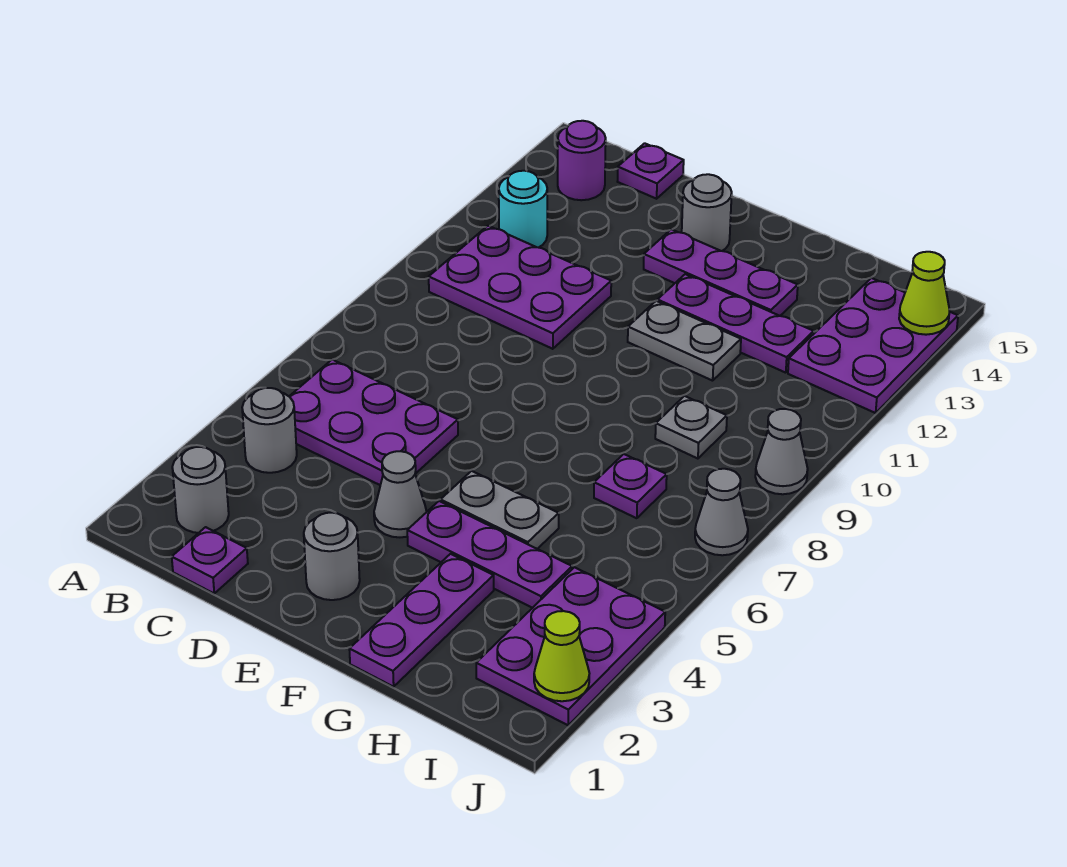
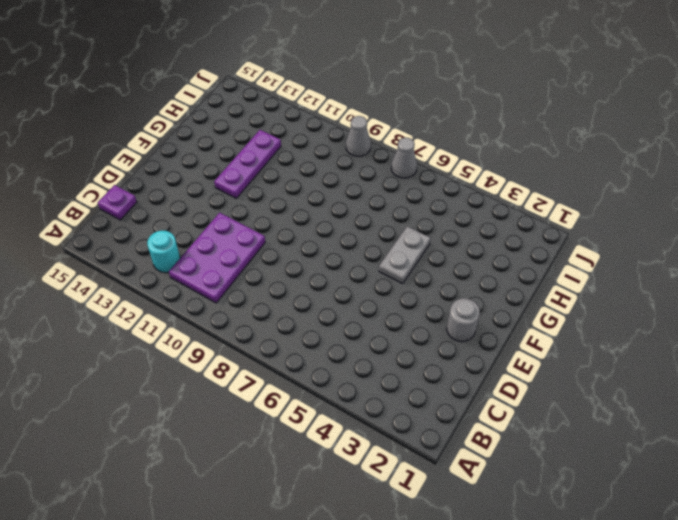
none -> grey 1x1 round brick [172,447,229,533]
none -> grey 1x1 round brick [242,388,297,473]
none -> purple 2x3 plate [289,360,458,485]

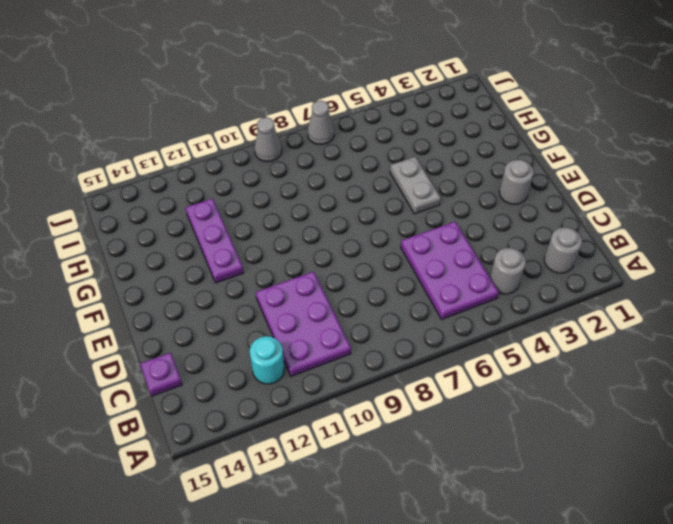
none -> purple 1x1 round brick [558,121,606,200]
none -> purple 1x1 plate [172,527,248,593]
none -> grey 1x1 cone [374,451,426,537]

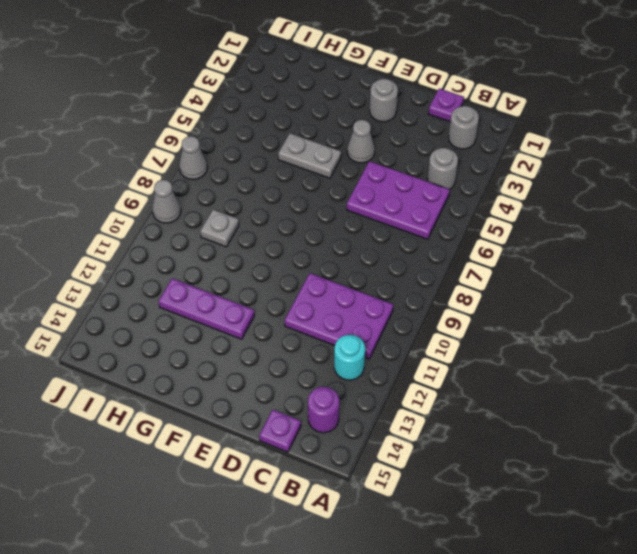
none -> purple 1x3 plate [644,229,798,316]
none -> grey 1x1 round brick [682,174,732,251]
none -> purple 1x3 plate [407,501,572,608]

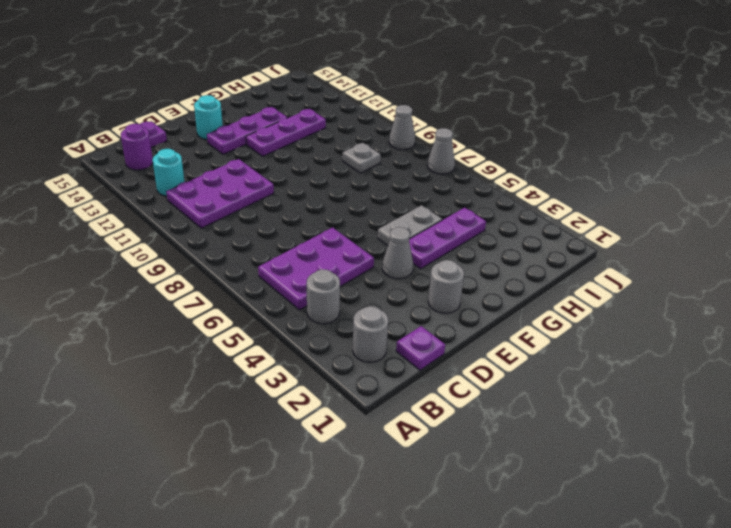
cyan 1x1 round brick [194,95,223,140] -> grey 1x1 round brick [682,174,732,251]
none -> grey 1x2 plate [628,301,741,381]
none -> purple 1x3 plate [349,554,494,687]
none -> purple 1x1 plate [594,454,667,518]

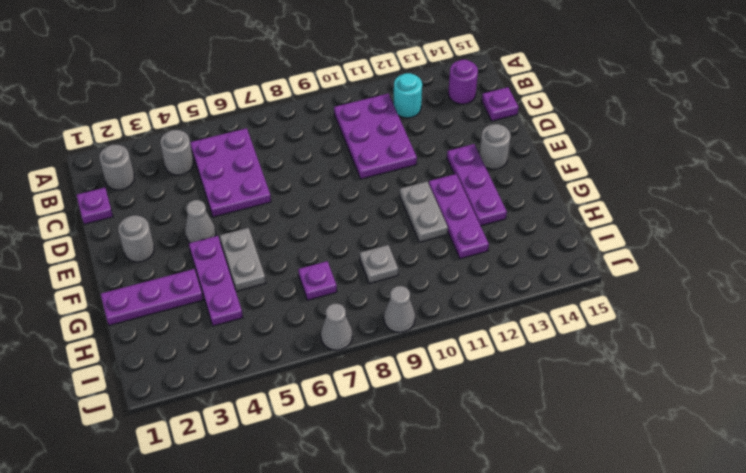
none -> purple 2x3 plate [476,567,665,725]
none -> purple 2x3 plate [788,278,958,413]
none -> lime 1x1 cone [534,611,589,701]

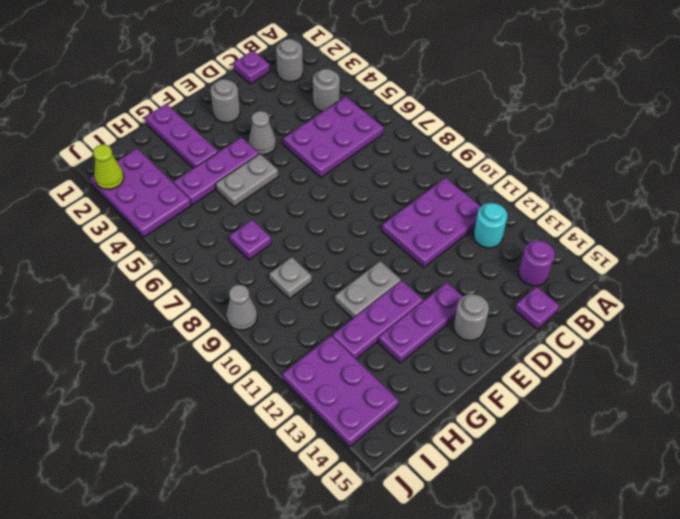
none -> grey 1x1 cone [695,469,748,555]
none -> lime 1x1 cone [899,252,950,335]

